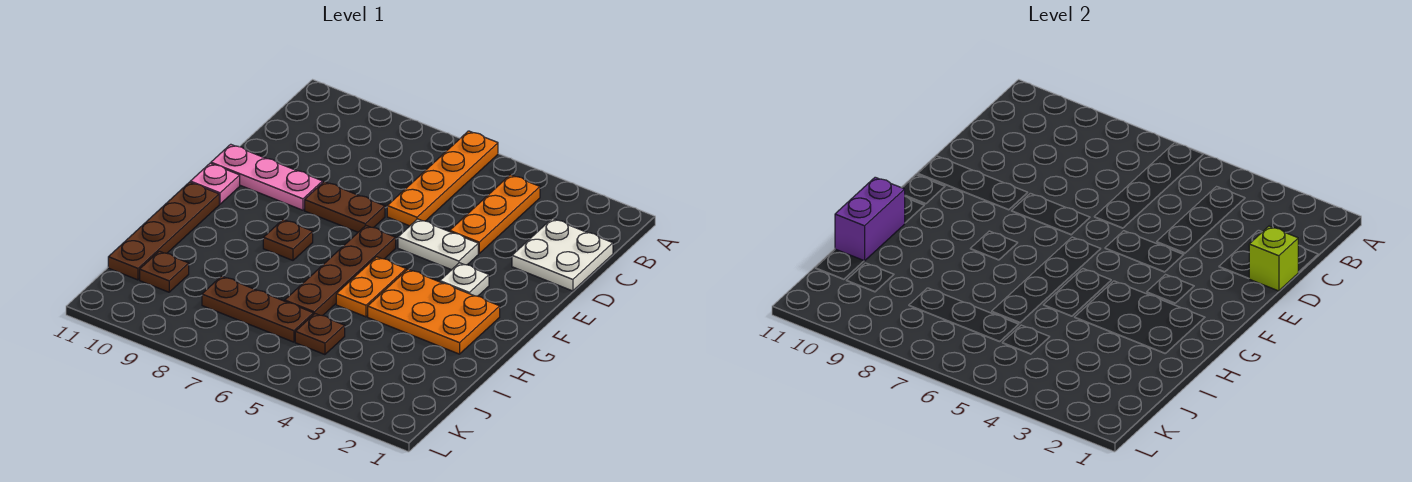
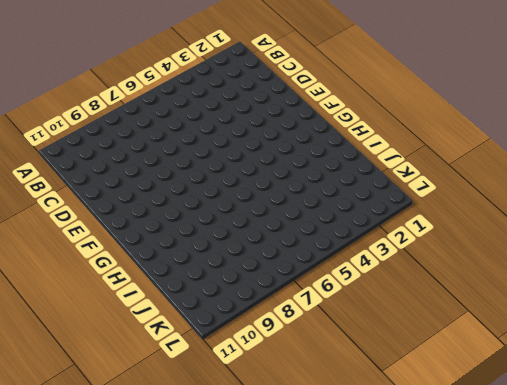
none -> orange 1x4 plate [387,131,498,226]
none -> orange 1x3 plate [450,175,540,253]
none -> white 2x2 plate [512,219,613,291]

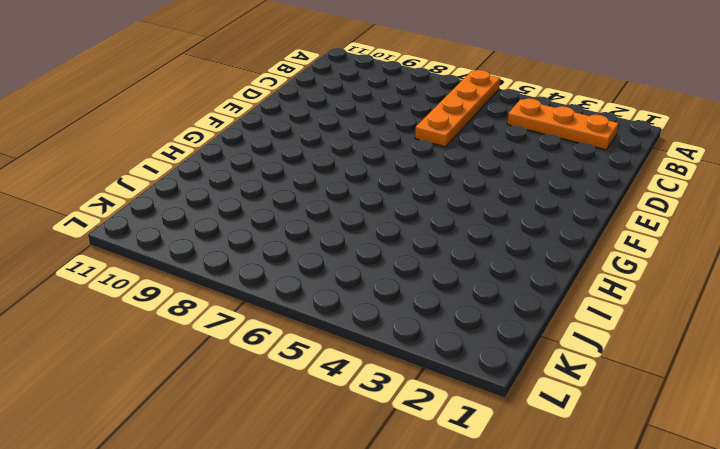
orange 1x3 plate [507,98,618,150] -> orange 1x3 plate turned to [450,175,540,253]
none -> white 2x2 plate [512,219,613,291]
none -> white 1x2 plate [398,219,478,270]
none -> brown 1x2 plate [305,182,385,232]

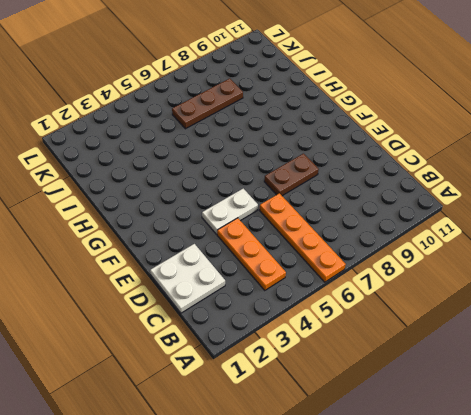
none -> pink 1x3 plate [211,144,323,210]
none -> white 1x1 plate [440,263,489,296]
none -> brown 1x4 plate [285,226,396,316]

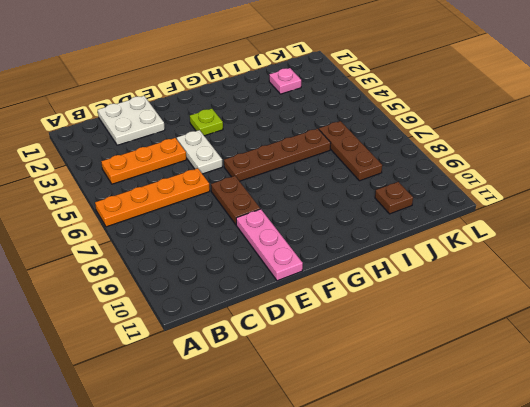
lime 1x1 plate [190,109,223,136] -> white 1x1 plate [440,263,489,296]
pink 1x1 plate [269,68,301,94] -> pink 1x1 plate moved to [190,163,240,204]
none -> orange 2x3 plate [368,269,500,354]
none -> orange 1x2 plate [336,257,406,317]
none -> brown 1x1 plate [263,220,313,260]

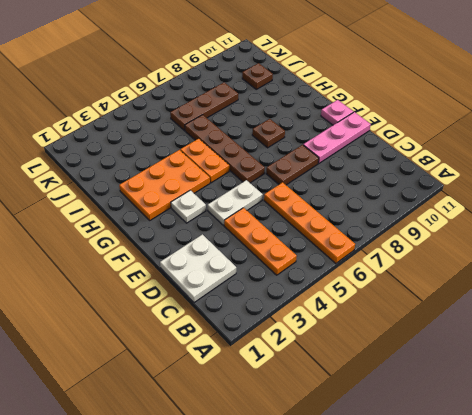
none -> brown 1x4 plate [108,182,219,280]
none -> brown 1x1 plate [295,314,345,355]
none -> lime 1x1 brick [1249,226,1298,291]

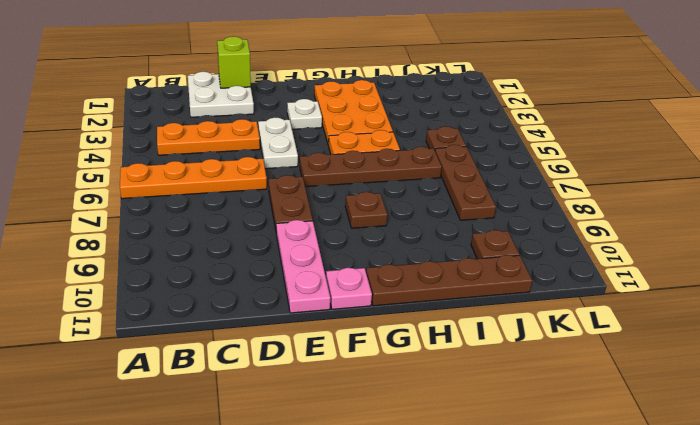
none -> purple 1x2 brick [835,177,905,261]

